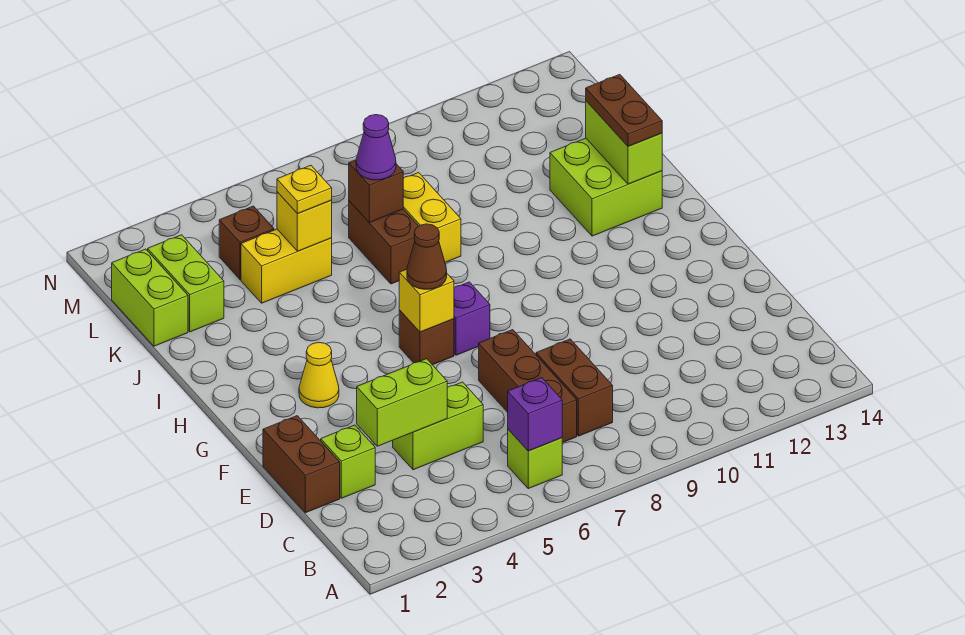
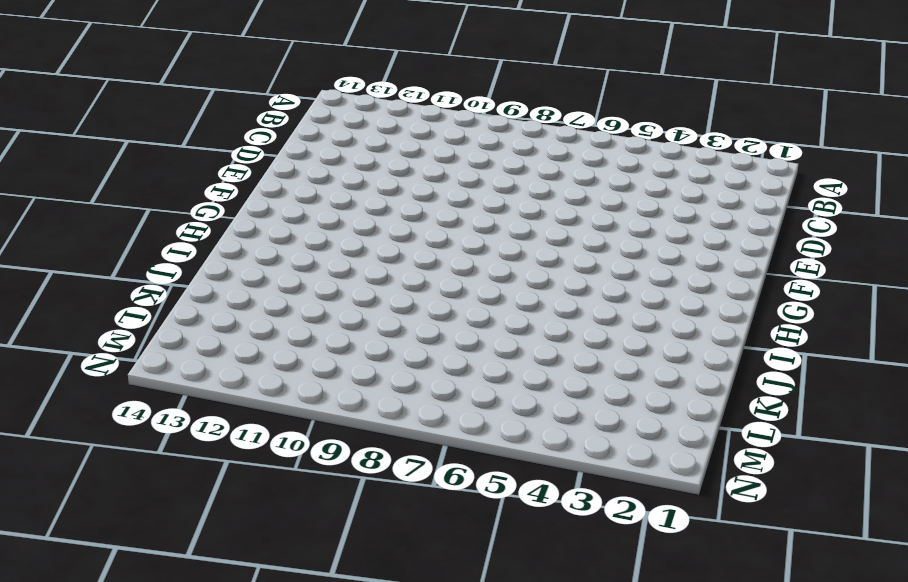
none -> lime 1x1 brick [508,429,562,489]
none -> brown 1x3 brick [479,330,577,443]
none -> brown 1x2 brick [536,339,613,436]

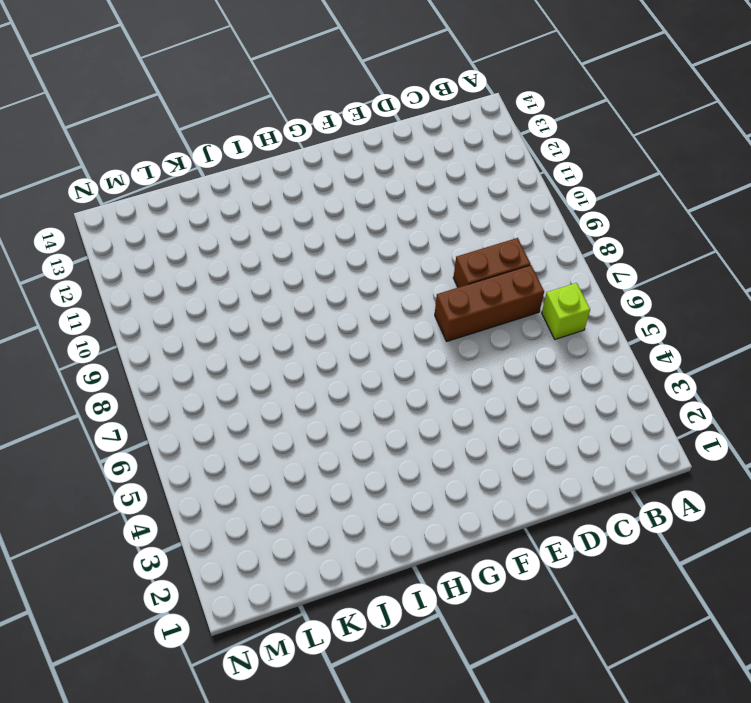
none -> brown 1x2 brick [263,416,340,513]
none -> lime 1x1 brick [321,425,375,498]
none -> lime 1x2 brick [393,382,483,470]

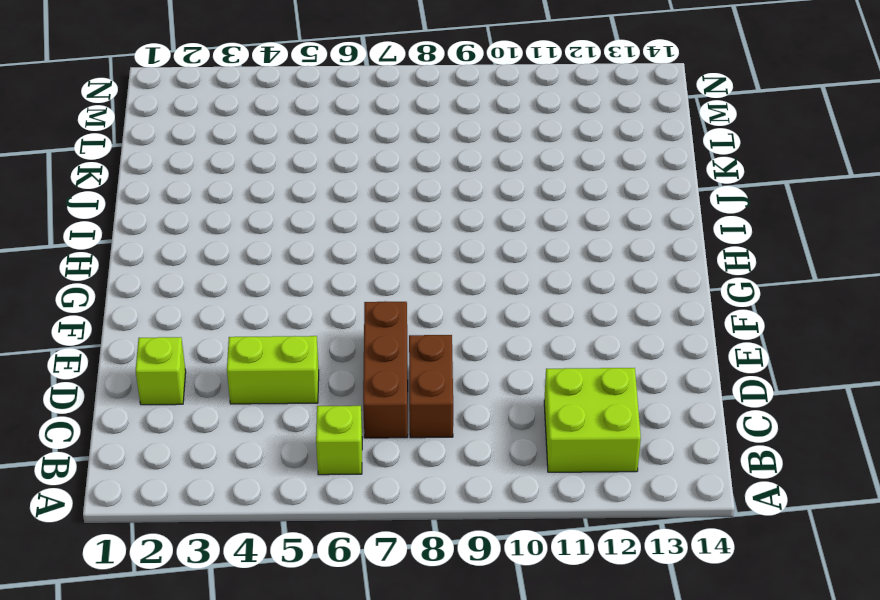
lime 2x2 brick [544,368,641,472] -> lime 2x2 brick moved to [550,138,662,236]
none -> brown 1x2 brick [263,416,340,513]
none -> yellow 1x1 cone [299,342,339,408]
none -> brown 1x1 brick [399,310,454,365]

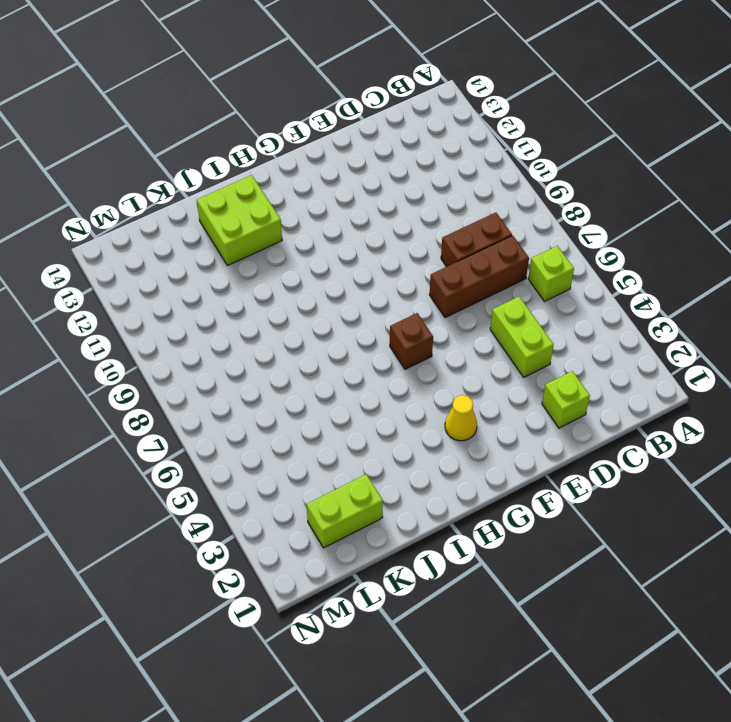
none -> brown 1x2 brick [263,416,340,513]
none -> purple 1x1 brick [454,282,490,355]
none -> brown 1x2 brick [349,201,418,284]

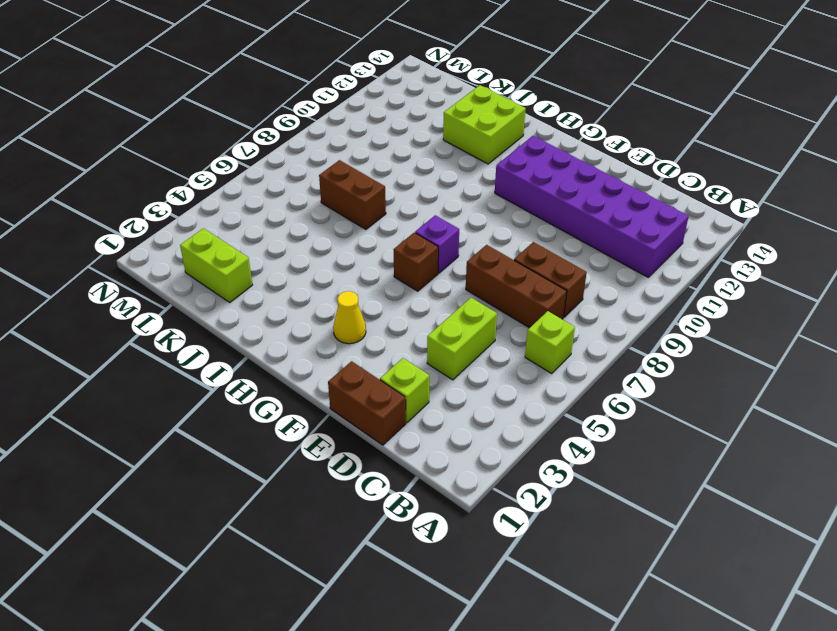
purple 2x6 brick [495,136,689,277] -> none
none -> yellow 1x2 brick [403,173,461,262]
none -> lime 1x2 brick [112,249,188,346]
none -> yellow 1x2 brick [241,229,332,303]

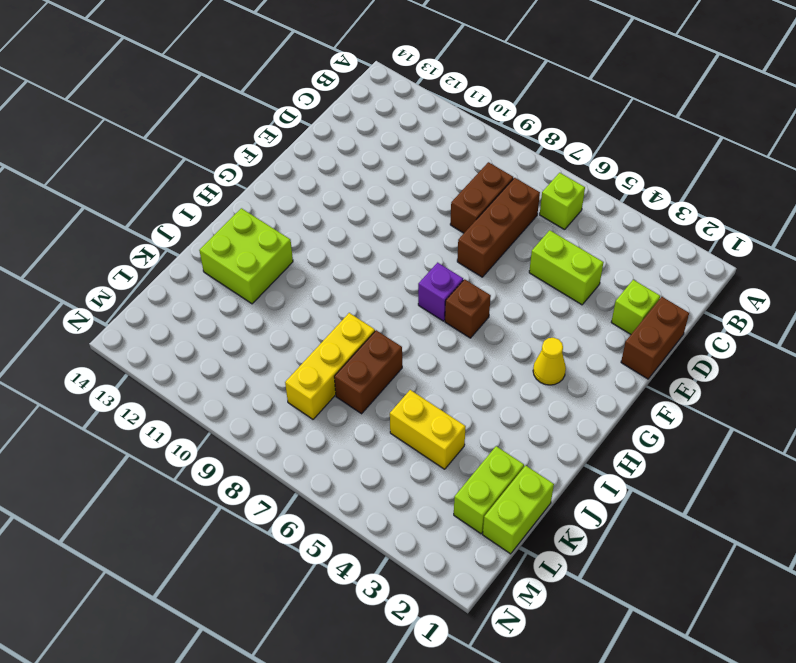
yellow 1x3 brick [285,313,375,419] -> yellow 1x2 brick [403,173,461,262]
none -> brown 1x1 brick [219,206,274,279]
none -> purple 1x1 brick [508,378,562,451]
none -> lime 1x2 brick [357,359,447,446]

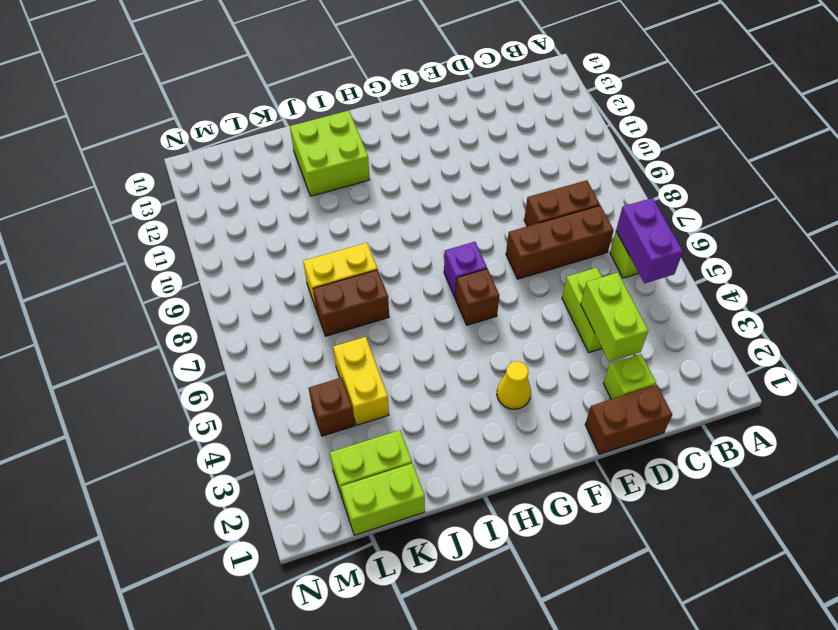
purple 1x2 brick [616,198,683,283] -> purple 1x1 brick [508,378,562,451]
none -> yellow 1x1 brick [399,269,454,332]
none -> lime 1x2 brick [586,101,662,184]
none -> yellow 1x1 brick [277,192,332,251]

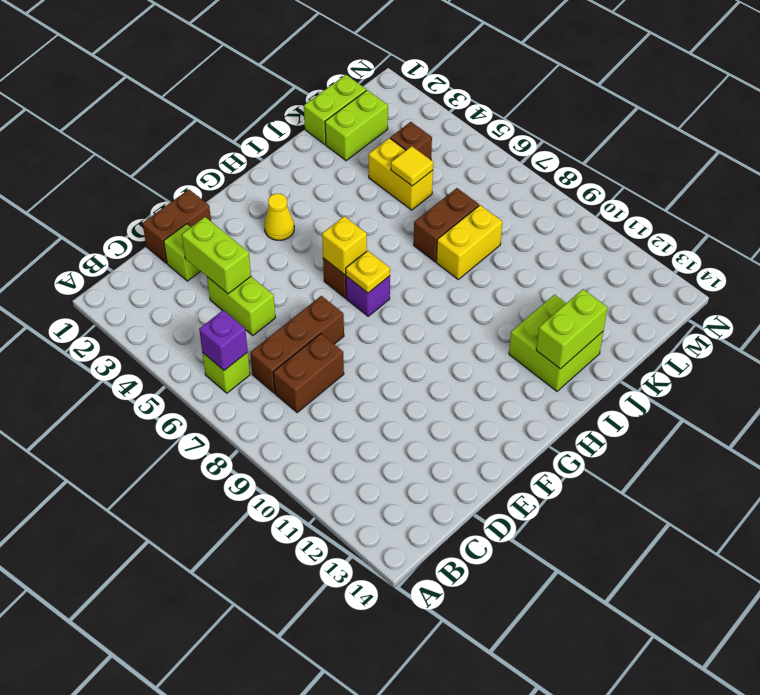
yellow 1x1 plate [346,251,390,293] -> yellow 1x1 plate moved to [277,165,332,214]
yellow 1x1 tile [391,146,433,186] -> yellow 1x1 brick [277,192,332,251]
none -> brown 1x1 brick [349,160,403,222]
none -> brown 1x1 cone [407,224,447,289]
none -> brown 1x2 plate [586,74,662,146]

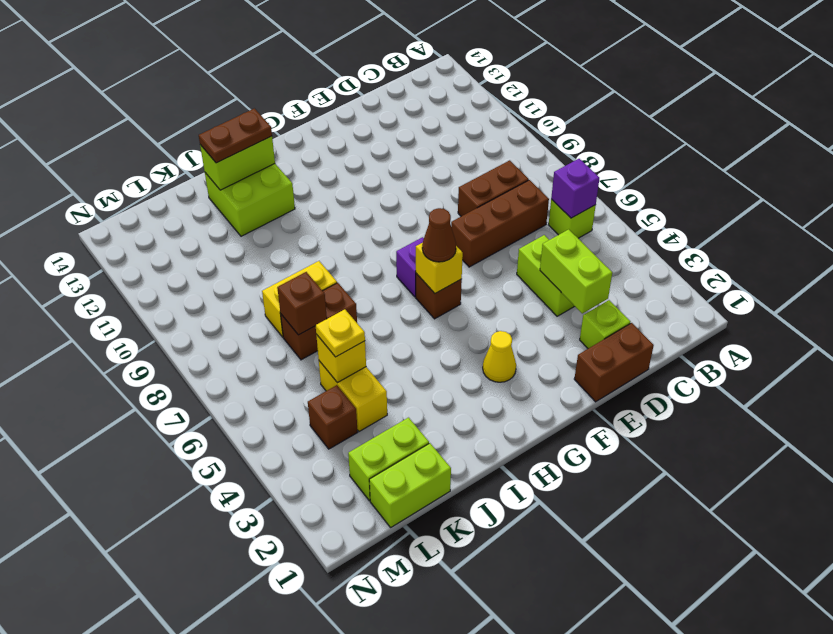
none -> purple 1x1 cone [356,115,396,180]

